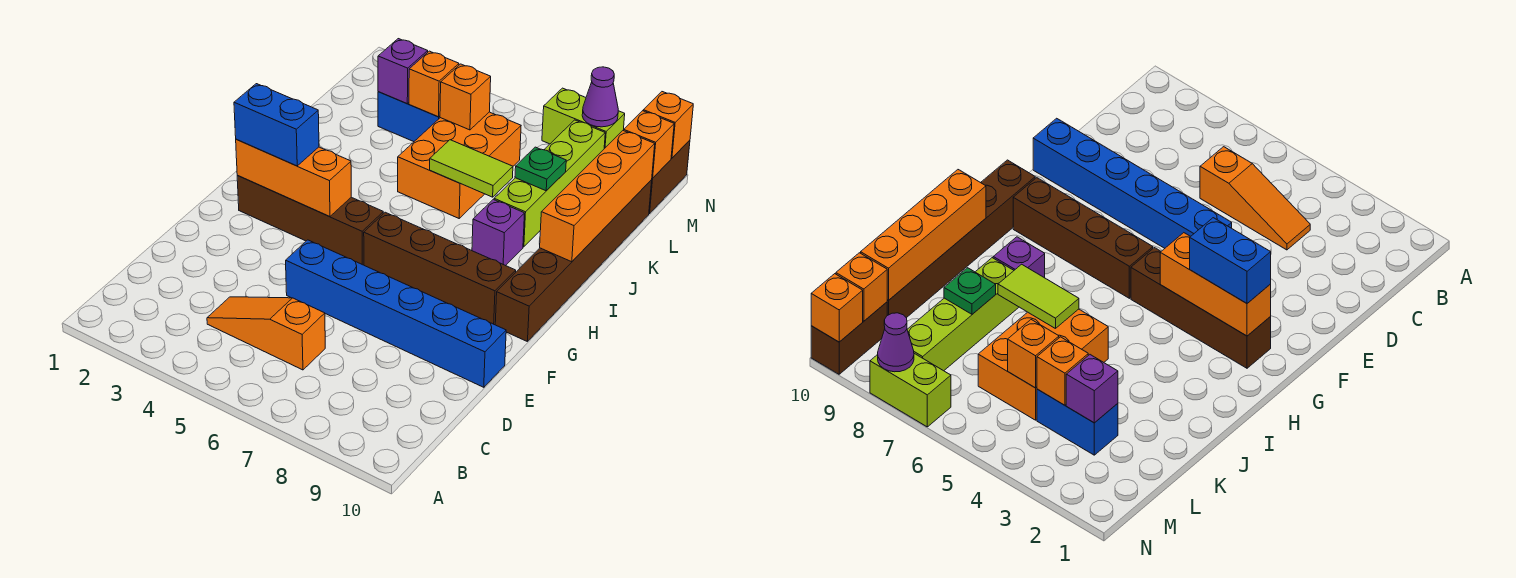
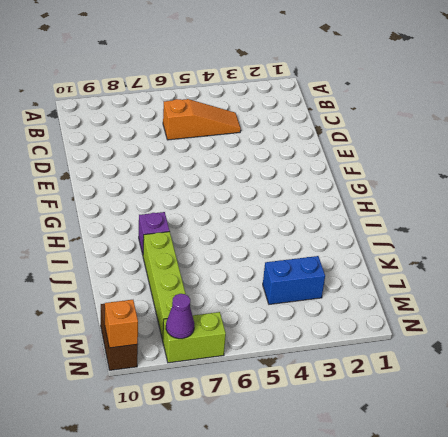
none -> blue 1x6 brick [286,240,506,387]
none -> brown 1x4 brick [237,176,383,265]
none -> brown 1x4 brick [364,212,516,325]

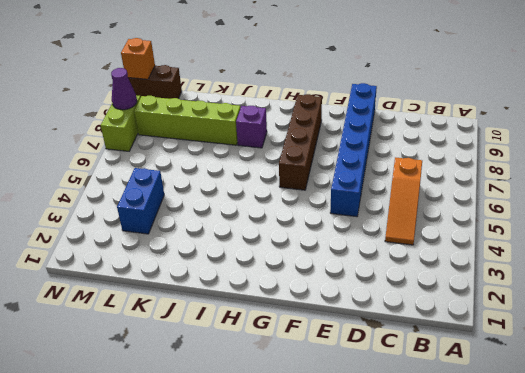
none -> brown 1x4 brick [237,176,383,265]
none -> brown 1x6 brick [495,180,652,342]
none -> orange 2x3 brick [398,112,521,218]

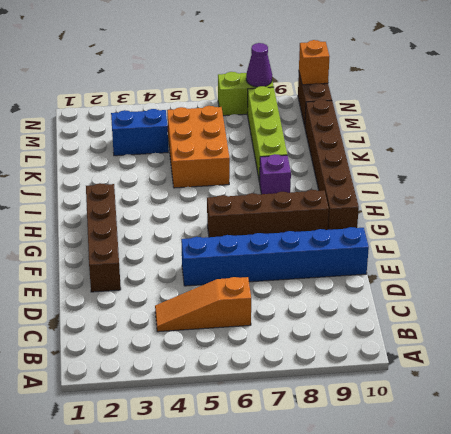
brown 1x4 brick [86,183,121,292] -> brown 1x4 brick turned to [237,176,383,265]
none -> orange 1x3 brick [236,139,351,217]
none -> orange 1x4 brick [540,130,655,262]
none -> lime 1x2 tile [430,140,513,197]

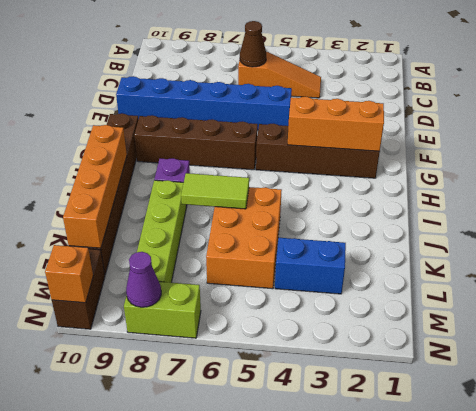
brown 1x1 cone [240,21,266,67] -> none
none -> green 1x1 plate [515,147,566,191]
none -> purple 1x1 brick [378,39,428,104]
none -> orange 1x1 brick [409,51,459,117]

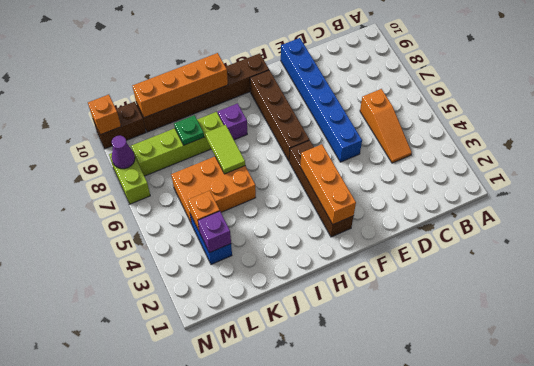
none -> orange 1x1 brick [440,64,491,130]
none -> orange 1x1 brick [624,111,674,178]
none -> blue 1x2 brick [234,84,319,166]

